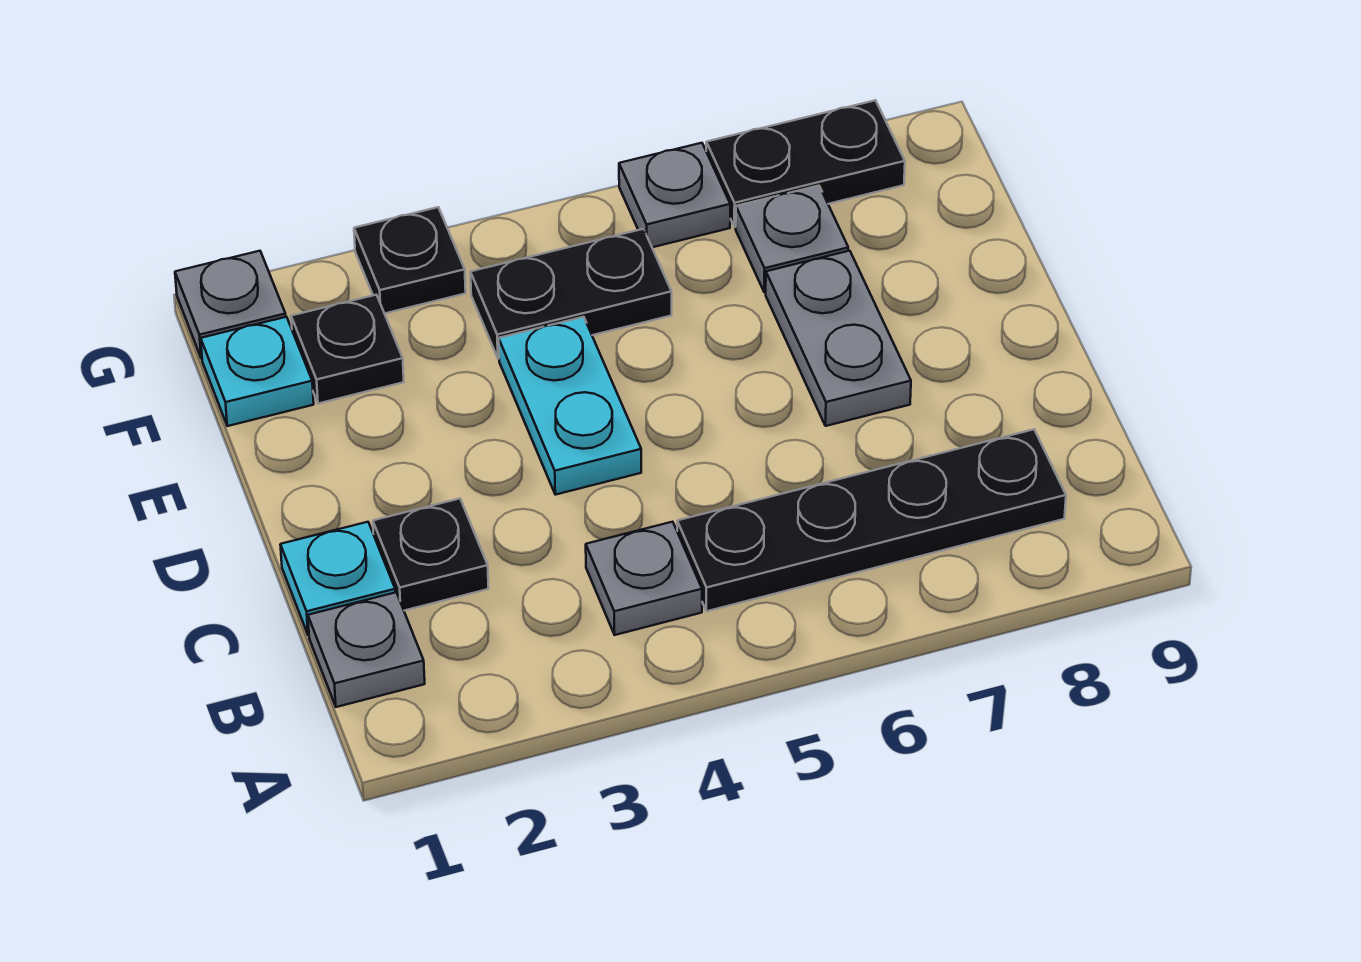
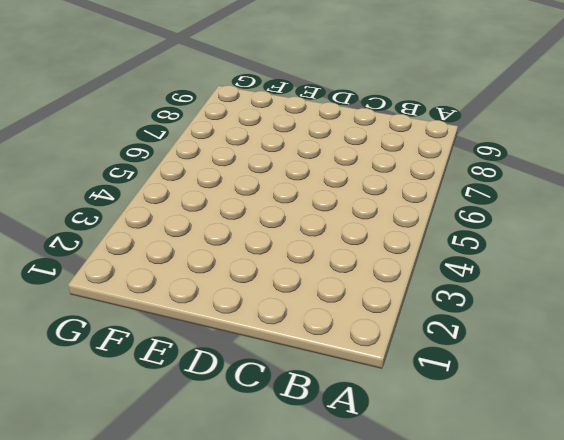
none -> grey 1x1 plate [308,592,425,707]
none -> grey 1x1 plate [586,522,702,635]
none -> black 1x4 plate [677,429,1066,611]

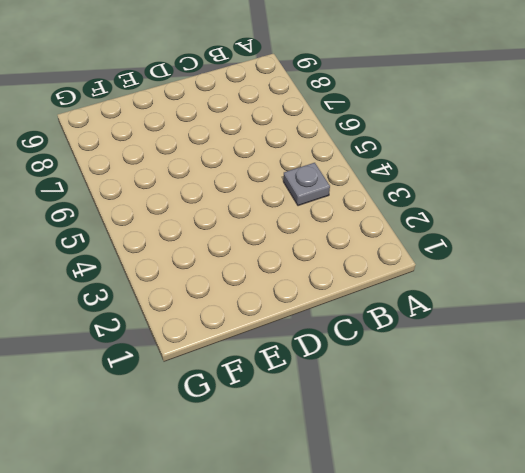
none -> grey 1x1 plate [308,592,425,707]
none -> black 1x4 plate [677,429,1066,611]
none -> cyan 1x1 plate [280,522,395,635]

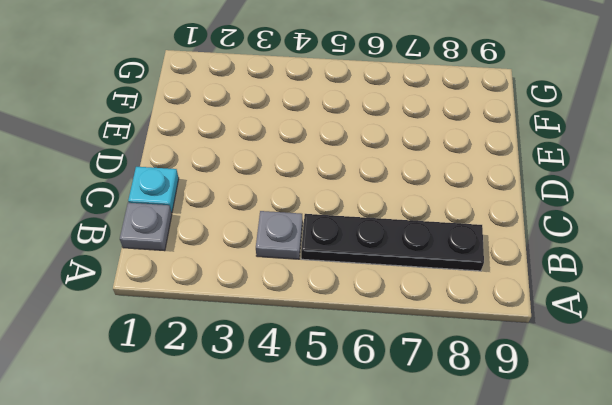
none -> black 1x1 plate [373,499,489,611]
none -> cyan 1x2 plate [499,317,641,495]
none -> grey 1x2 plate [766,251,911,426]

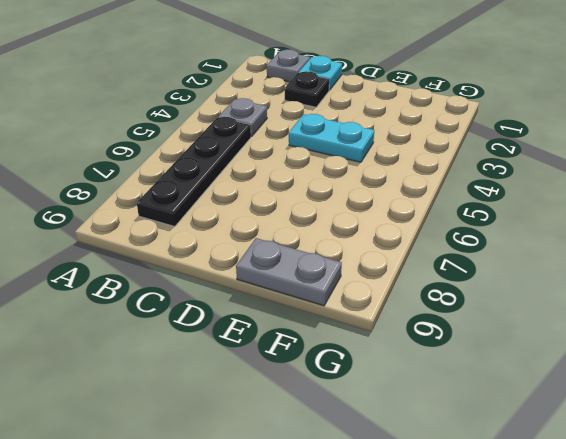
grey 1x2 plate [236,238,342,306] -> grey 1x2 plate moved to [766,251,911,426]
none -> cyan 1x1 plate [201,317,314,426]
none -> black 1x1 plate [291,295,404,404]
none -> black 1x2 plate [470,229,672,359]

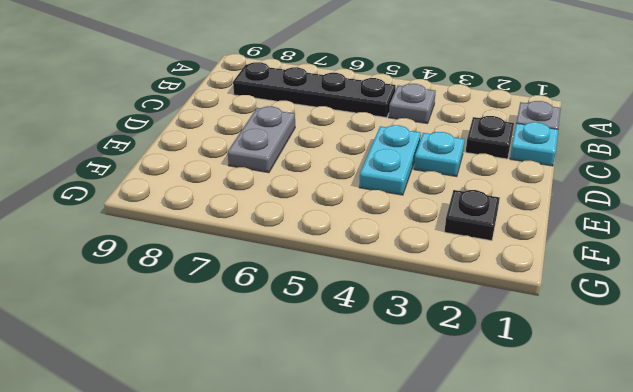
cyan 1x1 plate [414,132,465,177] -> cyan 1x1 plate moved to [201,317,314,426]
none -> black 1x2 plate [470,229,672,359]
none -> grey 1x1 plate [736,186,848,292]
none -> grey 1x1 plate [175,251,286,359]

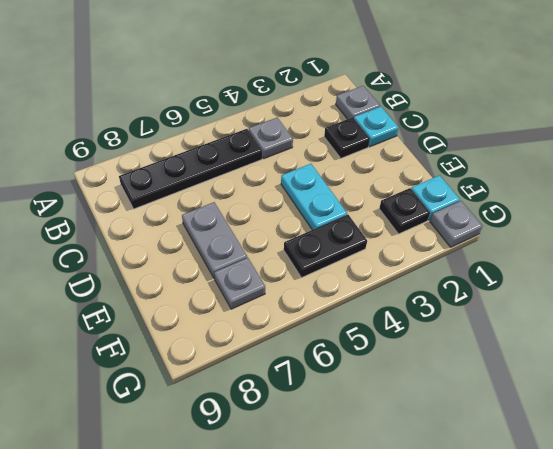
none -> black 1x1 plate [354,207,466,313]
none -> grey 1x1 plate [619,143,730,247]
none -> black 1x2 plate [706,100,905,227]

